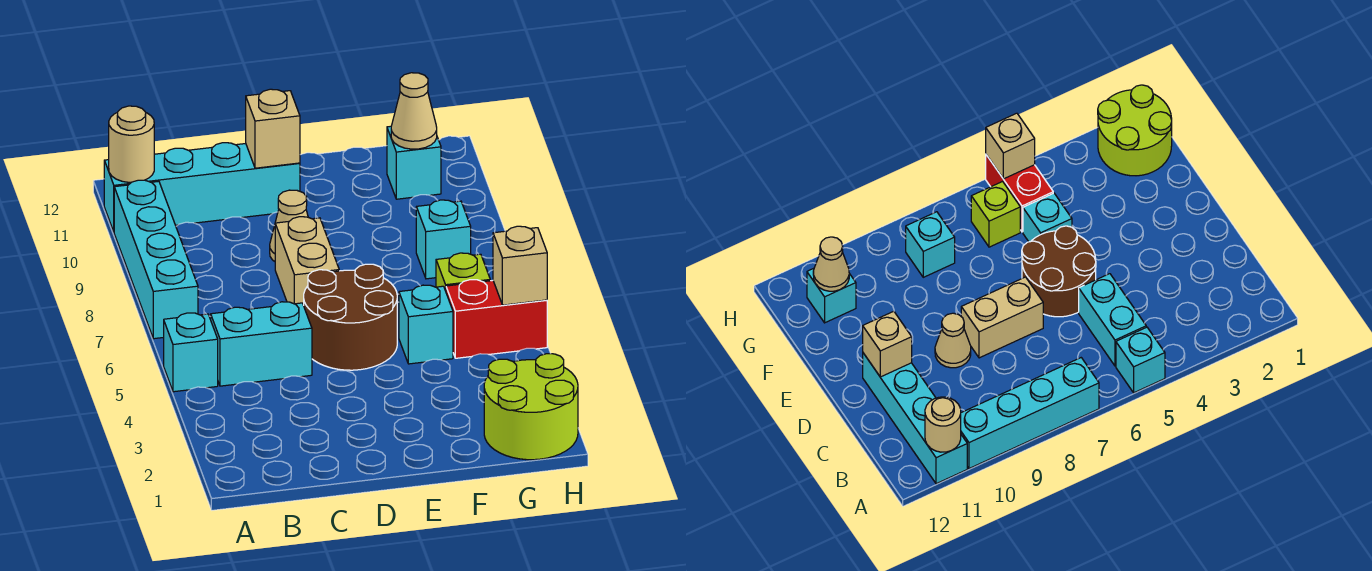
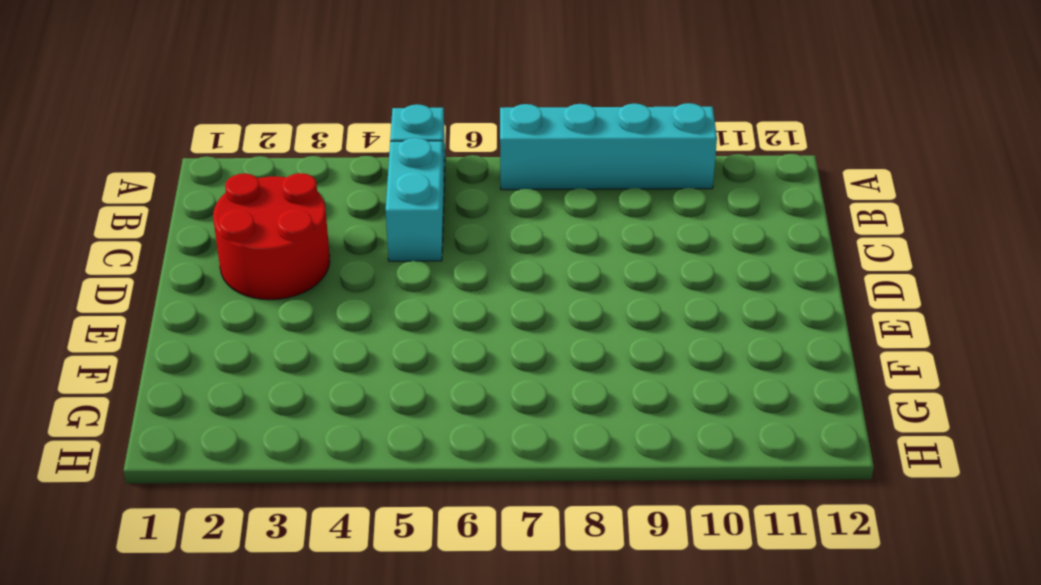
red 2x2 round brick [213,173,330,300] -> none
none -> cyan 1x4 brick [104,143,300,231]
none -> brown 2x2 round brick [304,264,397,370]
none -> tan 1x2 brick [275,217,339,305]

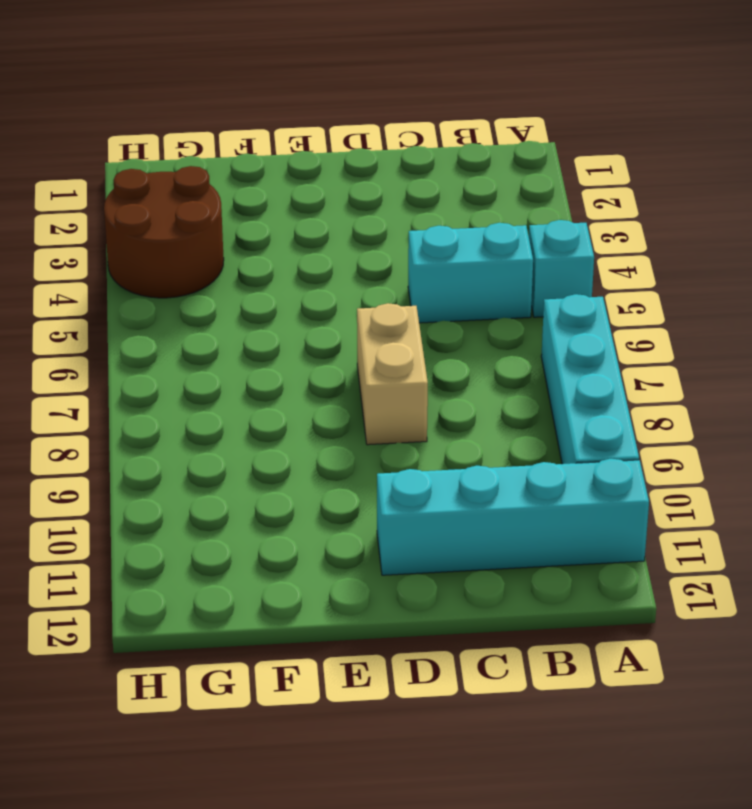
brown 2x2 round brick [104,166,224,298] -> brown 2x2 round brick moved to [304,264,397,370]
none -> tan 1x1 cone [270,190,308,261]
none -> cyan 1x1 brick [399,285,453,364]
none -> lime 2x2 round brick [484,354,578,460]

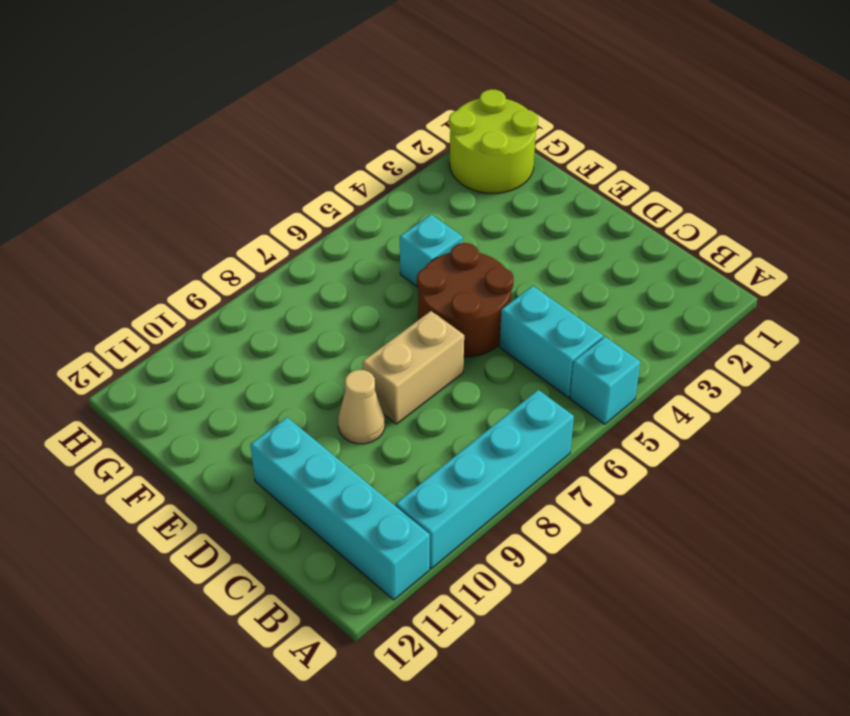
none -> red 1x2 brick [446,280,547,358]
none -> lime 1x1 brick [436,253,490,291]
none -> cyan 1x1 brick [416,200,471,279]

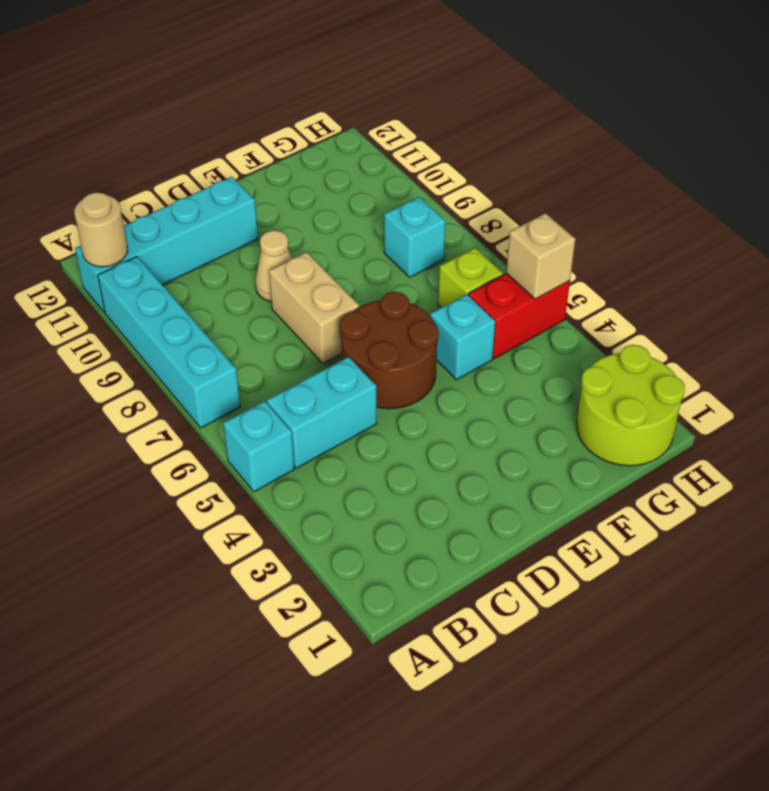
none -> cyan 1x1 brick [387,126,441,199]
none -> tan 1x1 brick [246,89,300,168]
none -> tan 1x1 cone [391,73,437,149]

